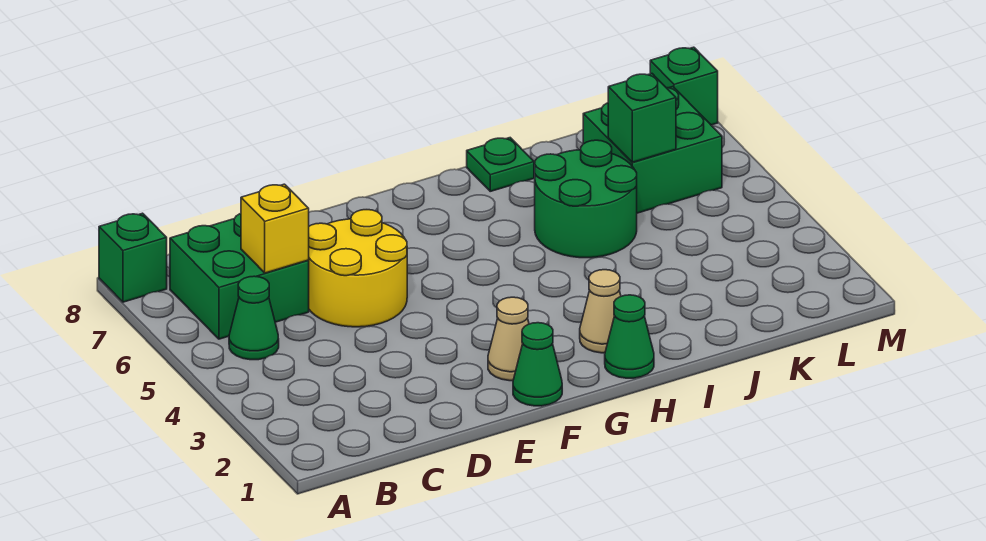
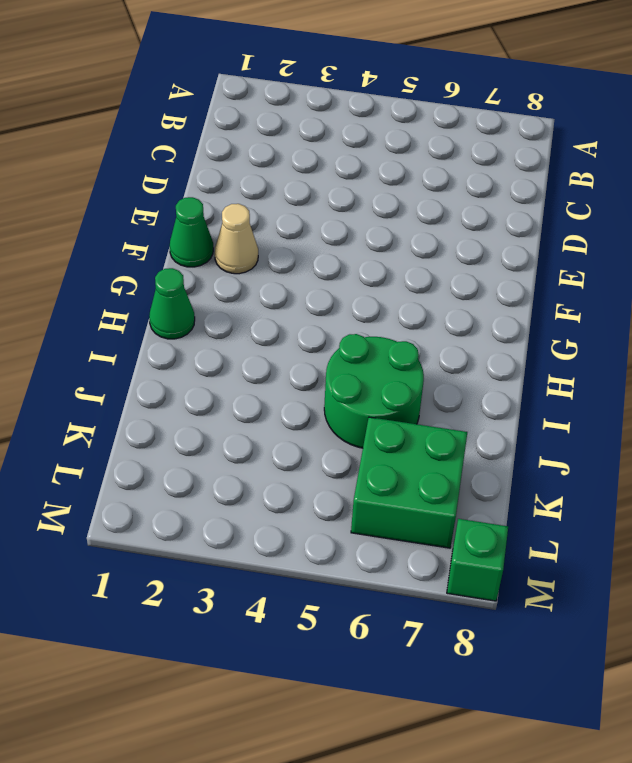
none -> green 1x1 brick [99,213,167,302]
none -> green 1x1 cone [229,276,279,360]
none -> green 2x2 brick [170,213,309,339]

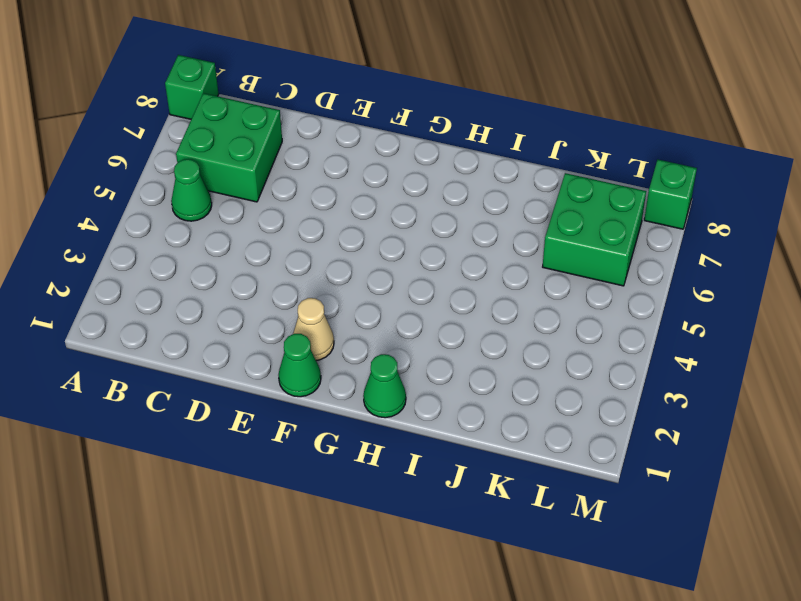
none -> yellow 2x2 round brick [308,210,407,327]
none -> tan 1x1 cone [580,270,621,353]
none -> green 2x2 round brick [535,140,637,258]

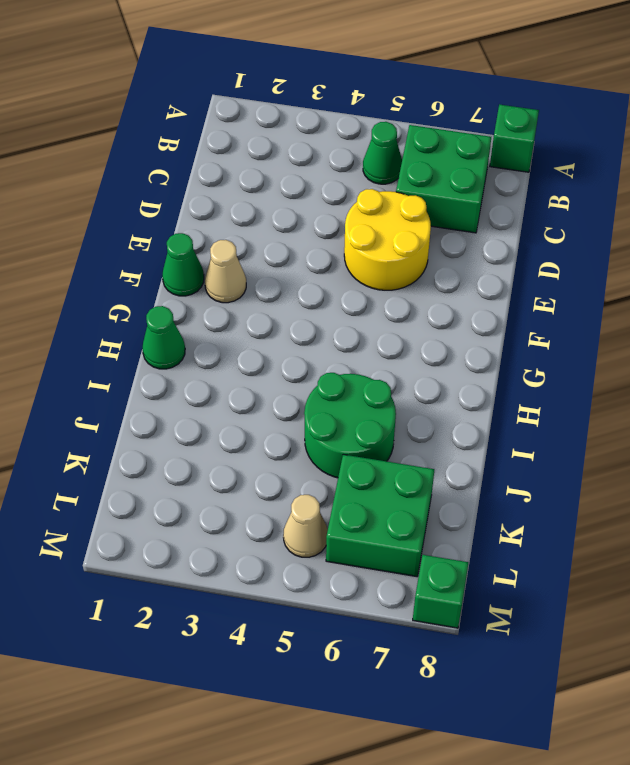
tan 1x1 cone [283,495,328,557] -> tan 1x1 cone moved to [580,270,621,353]
none -> green 1x1 plate [467,138,534,191]
none -> yellow 1x1 brick [241,184,309,273]
none -> green 1x1 brick [608,74,676,162]

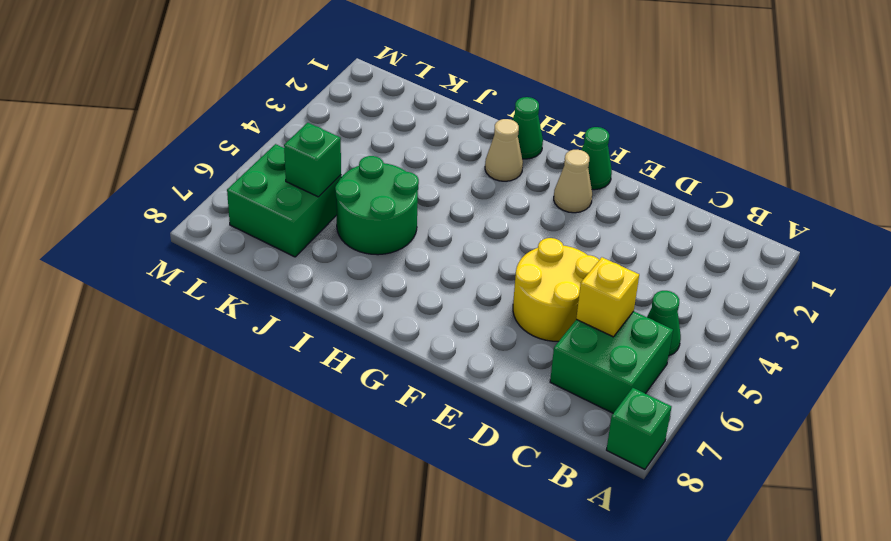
none -> green 1x1 plate [467,138,534,191]
none -> green 1x1 brick [650,47,718,125]

